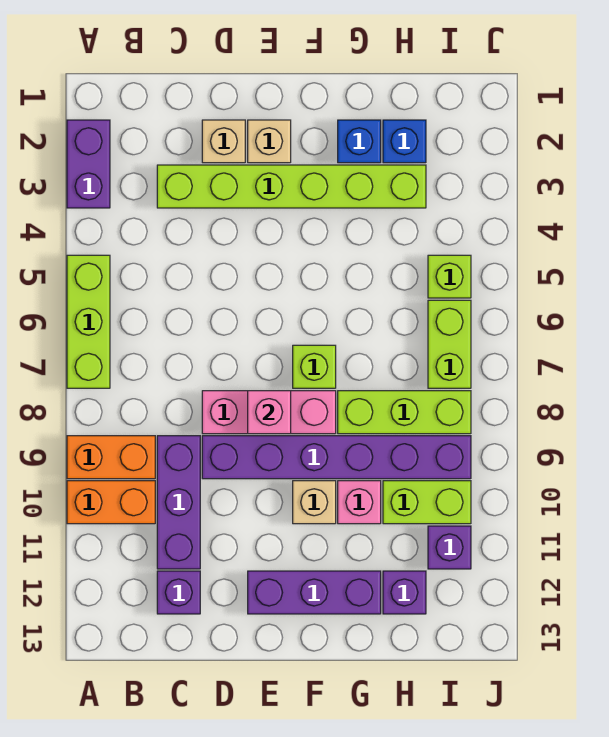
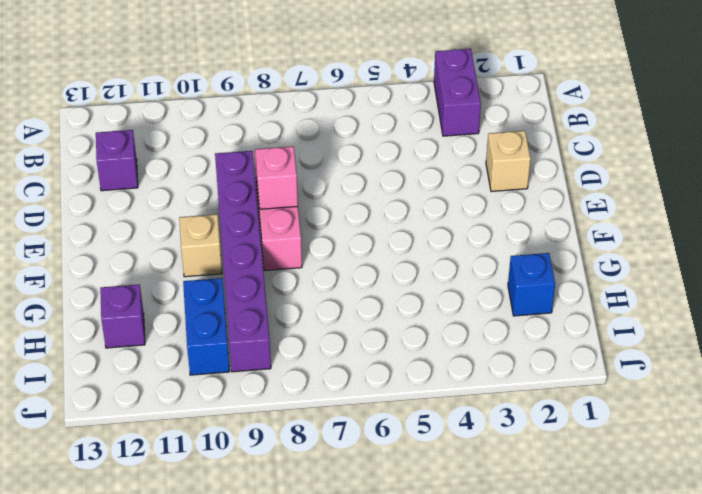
purple 1x2 brick [434,49,481,136] -> purple 1x2 brick turned to [67,120,110,208]
blue 1x2 brick [183,278,230,375] -> lime 1x2 brick [383,481,471,524]
none -> lime 1x3 brick [67,255,110,388]
none -> orange 1x2 brick [67,436,155,479]
none -> orange 1x2 brick [67,481,155,524]

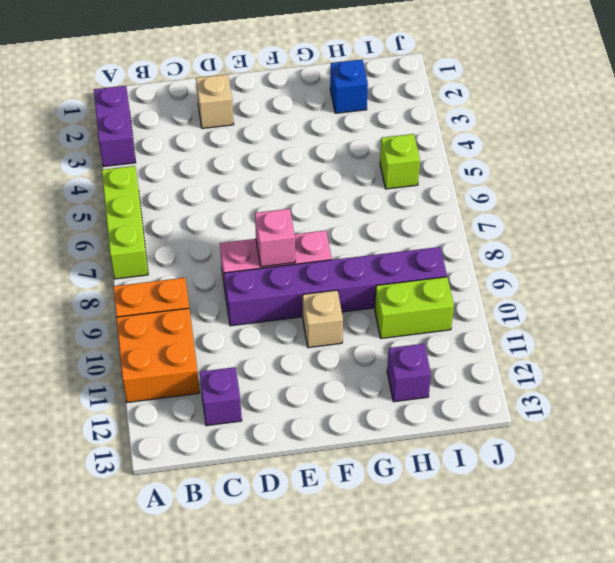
orange 2x2 brick [116,308,200,402] -> orange 1x2 brick [67,481,155,524]
none -> lime 1x6 brick [157,165,426,208]
none -> purple 1x3 brick [157,436,200,569]
none -> tan 1x1 brick [248,120,291,163]

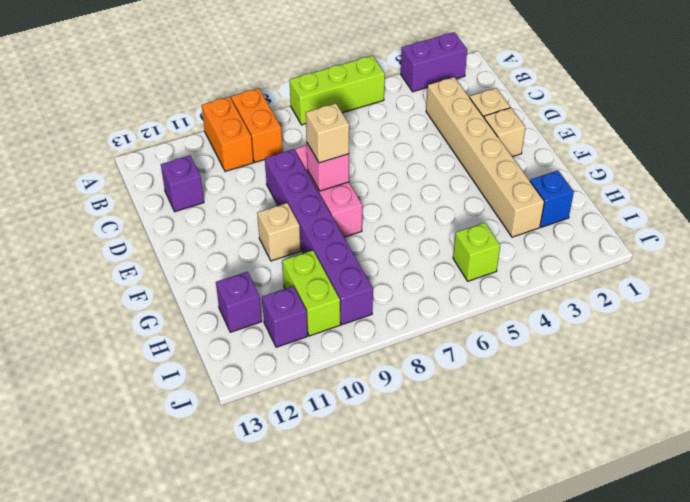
tan 1x6 brick [426,77,544,237] -> lime 1x6 brick [157,165,426,208]
tan 1x1 brick [306,103,349,163] -> none
none -> purple 1x3 brick [157,436,200,569]
none -> purple 1x3 brick [248,571,381,614]
none -> lime 1x1 brick [293,345,336,388]

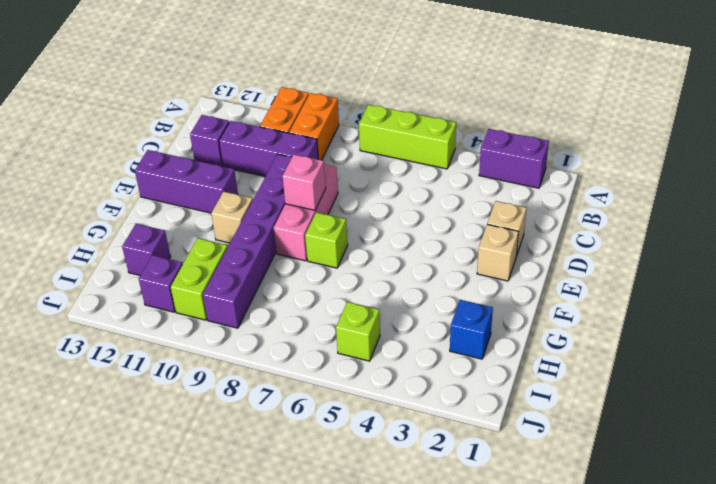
purple 1x3 brick [135,150,238,213] -> purple 1x3 brick turned to [248,571,381,614]
none -> lime 1x6 brick [157,165,426,208]
none -> blue 1x1 brick [338,120,381,163]
none -> lime 1x3 brick [338,391,471,434]

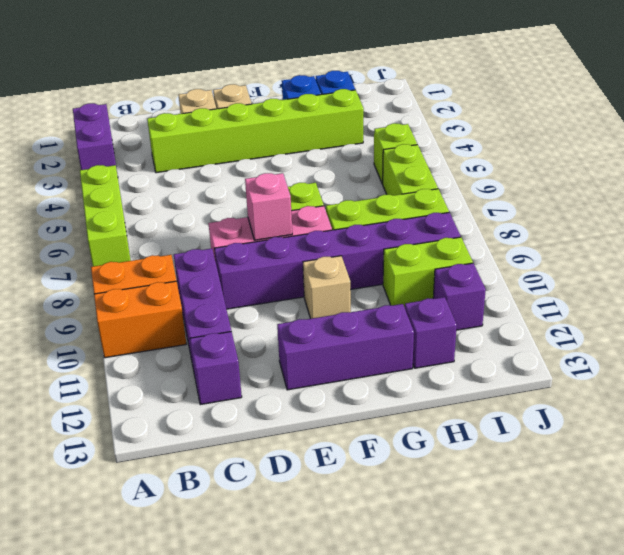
none -> pink 1x1 brick [338,481,381,524]

